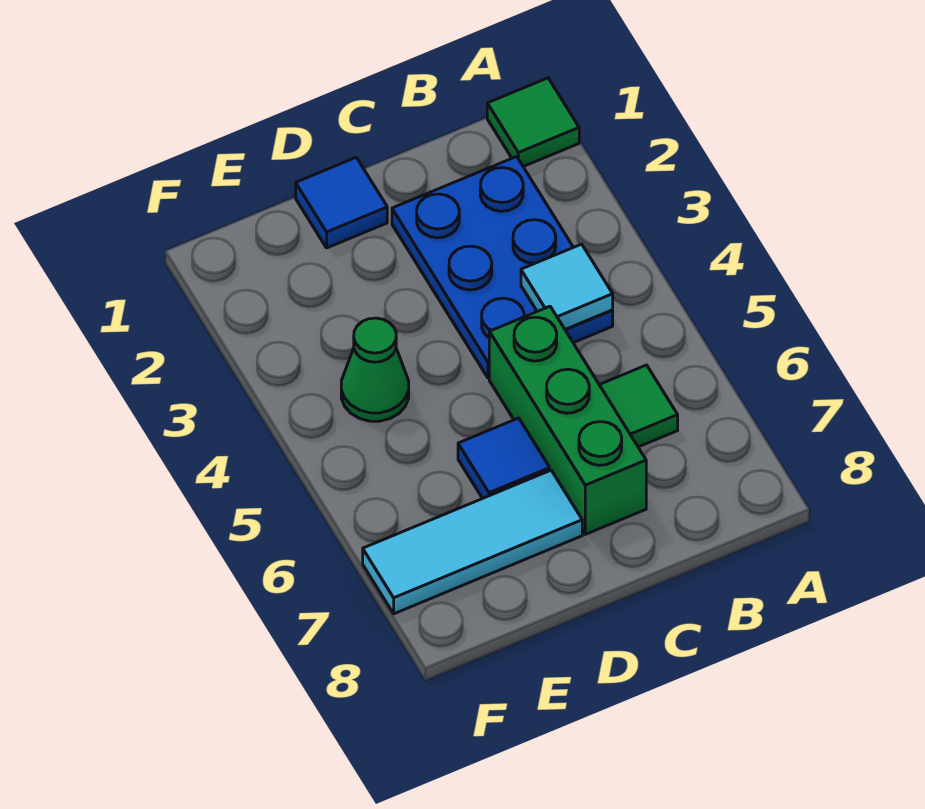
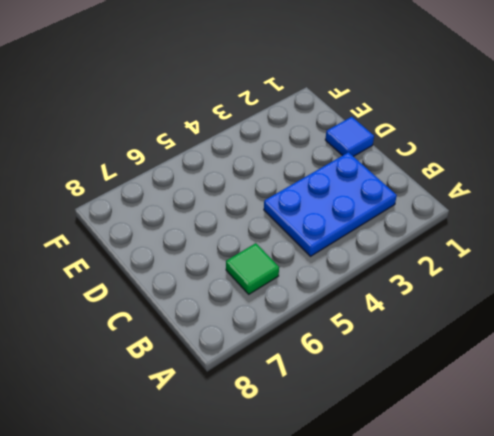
none -> green 1x1 tile [487,78,579,167]
none -> green 1x3 brick [489,306,646,534]

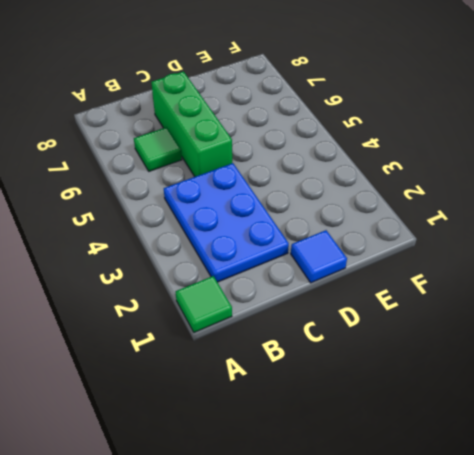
none -> blue 1x1 tile [458,418,550,499]
none -> cyan 1x3 tile [363,470,582,614]

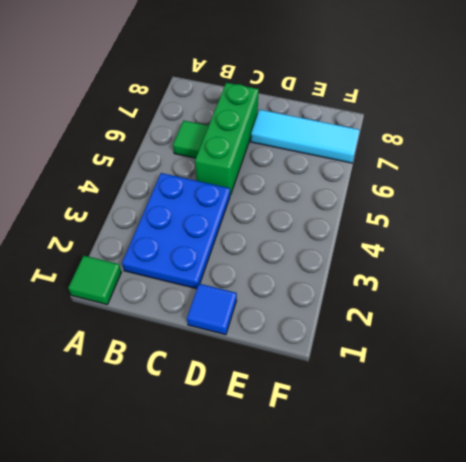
none -> blue 1x1 tile [458,418,550,499]
none -> green 1x1 cone [341,318,409,421]

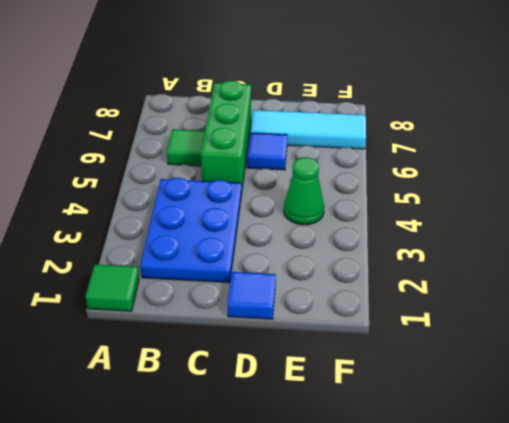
none -> cyan 1x1 tile [521,244,613,329]

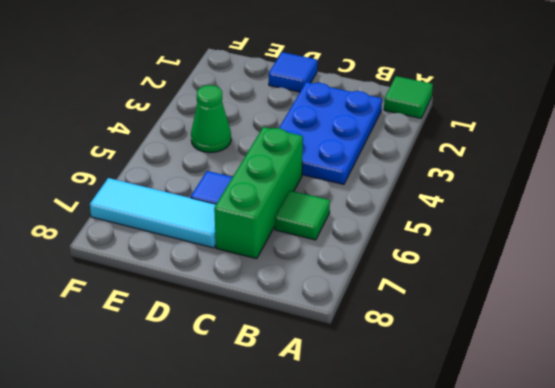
none -> cyan 1x1 tile [521,244,613,329]

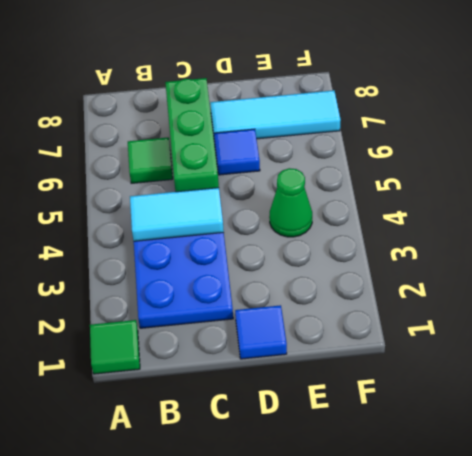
cyan 1x2 tile [130,188,224,241] -> cyan 1x1 tile [521,244,613,329]

